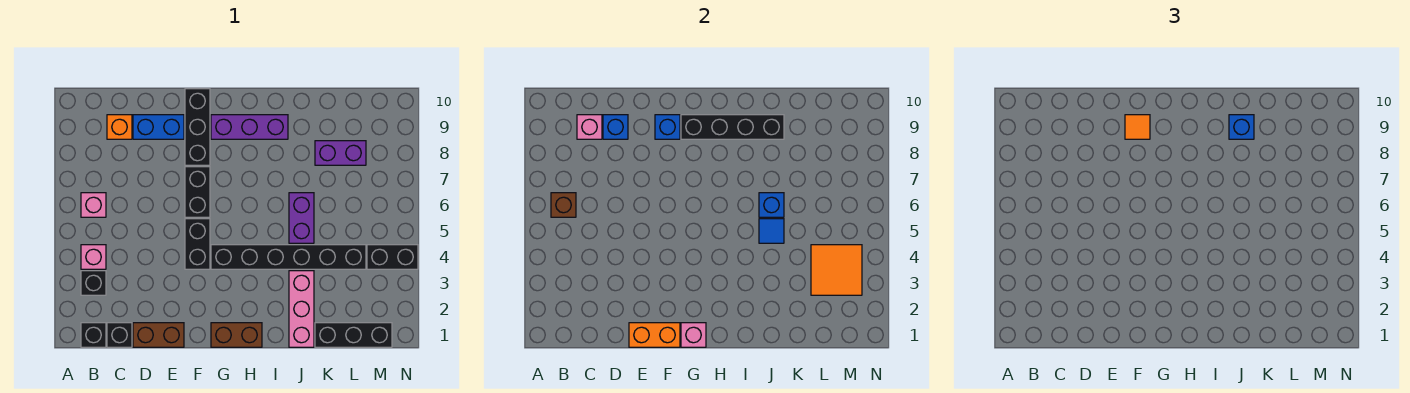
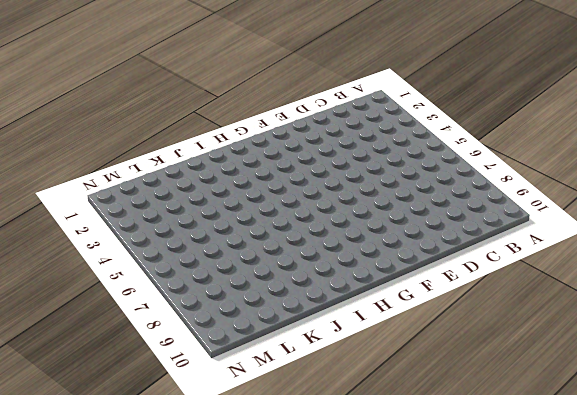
none -> black 1x1 brick [81,323,106,347]
none -> black 1x1 brick [81,271,106,295]
none -> pink 1x1 brick [81,245,106,269]
none -> pink 1x1 brick [81,193,106,217]

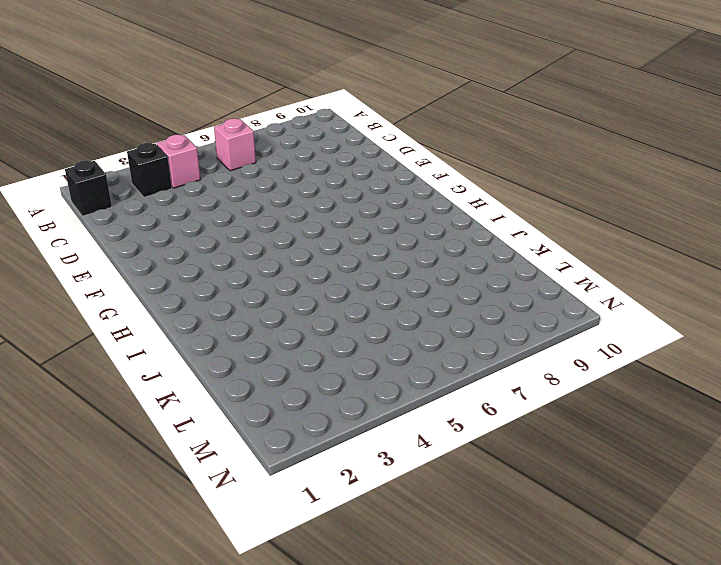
none -> black 1x1 brick [107,323,132,347]
none -> orange 1x1 brick [107,115,132,139]
none -> brown 1x2 brick [133,323,184,347]
none -> blue 1x2 brick [133,115,184,139]

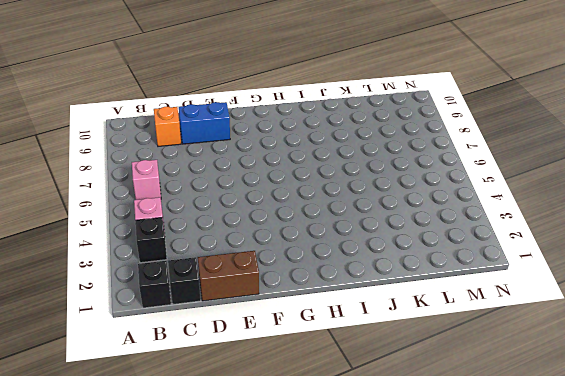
none -> black 1x2 brick [185,219,210,269]
none -> black 1x2 brick [185,167,210,217]
none -> black 1x3 brick [185,89,210,165]
none -> brown 1x2 brick [211,323,262,347]

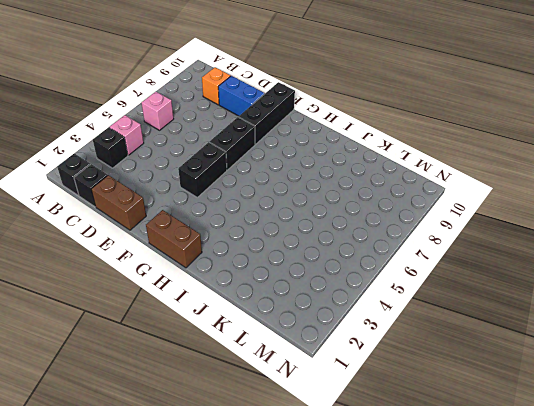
none -> black 1x6 brick [211,245,366,269]
none -> purple 1x3 brick [211,115,288,139]
none -> pink 1x3 brick [289,271,314,347]
none -> purple 1x2 brick [289,193,314,243]

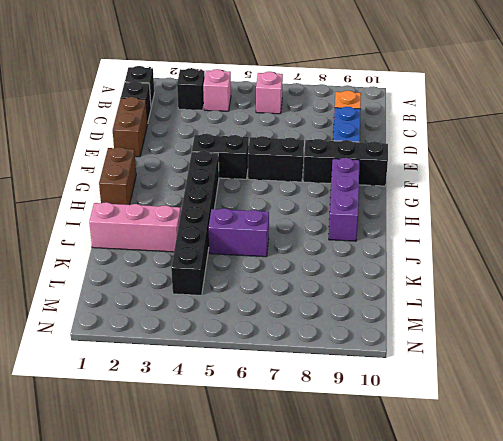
none -> black 1x3 brick [315,323,392,347]
none -> purple 1x2 brick [315,141,366,165]
none -> black 1x2 brick [367,245,418,269]
none -> brown 1x1 brick [551,193,576,217]

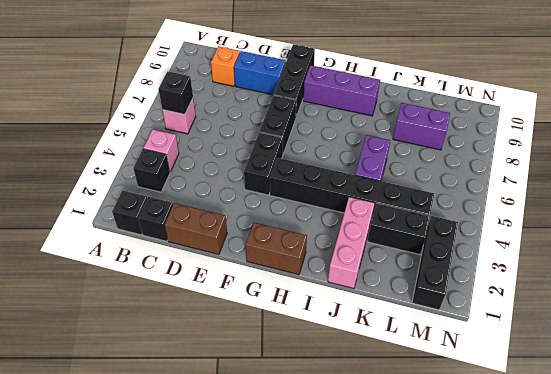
black 1x1 brick [159,71,193,114] -> brown 1x1 brick [551,193,576,217]
black 1x2 brick [367,203,430,255] -> black 1x2 brick moved to [367,245,418,269]
black 1x3 brick [412,216,458,310] -> black 1x3 brick turned to [315,323,392,347]
none -> pink 1x1 brick [577,115,602,139]
none -> blue 1x1 brick [603,115,628,139]
none -> orange 1x2 brick [629,323,680,347]
none -> blue 1x1 brick [655,115,680,139]

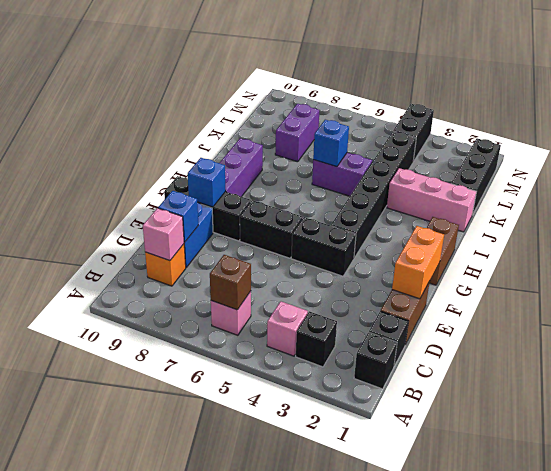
none -> pink 1x1 brick [681,323,706,347]
none -> black 1x4 brick [681,115,784,139]
none -> blue 1x1 tile [759,219,784,243]
none -> orange 2x2 tile [811,245,862,295]

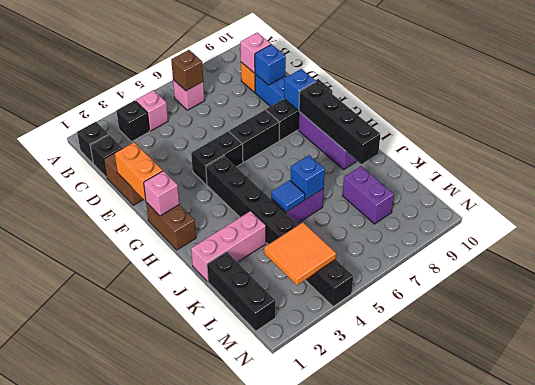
none -> orange 1x1 tile [1125,115,1150,139]
none -> blue 1x1 brick [1229,115,1254,139]

